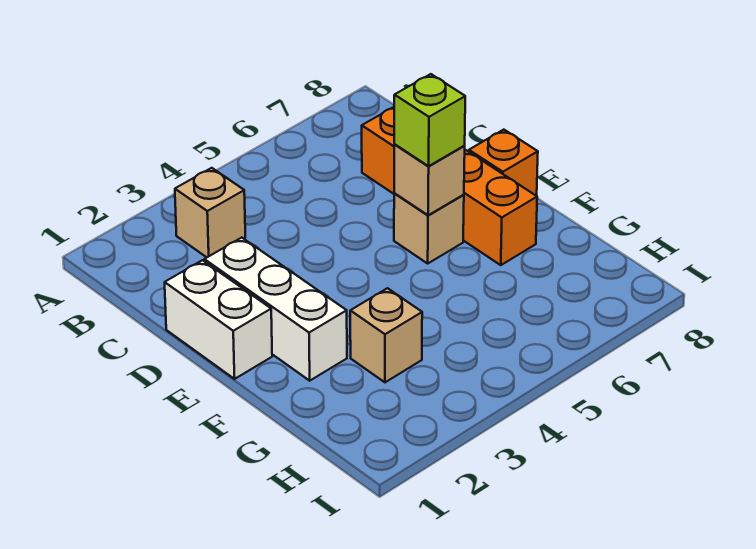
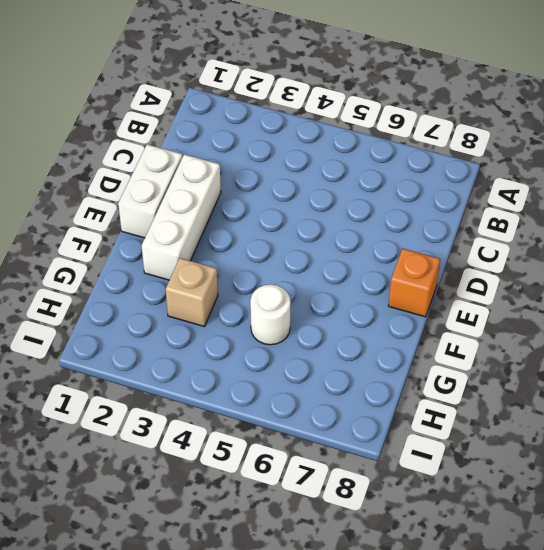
white 1x1 round brick [250,284,291,345] -> none
none -> tan 1x1 brick [175,168,245,257]
none -> orange 1x4 brick [362,107,537,265]

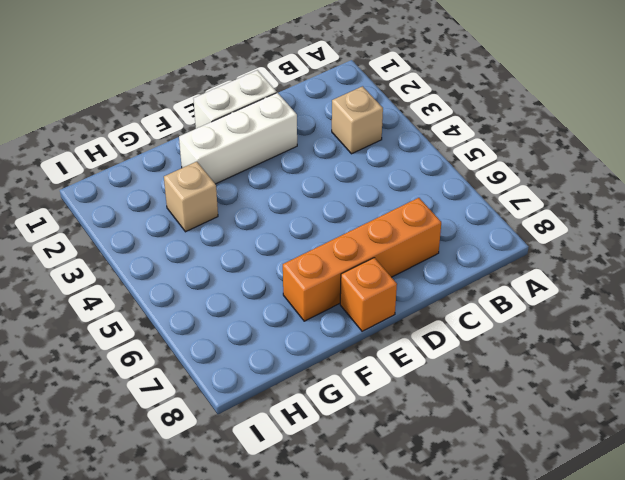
none -> tan 1x1 brick [394,194,464,263]
none -> tan 1x1 brick [394,145,465,215]

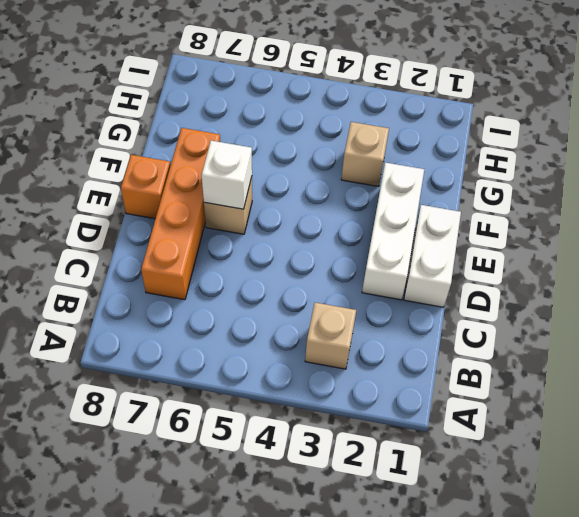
white 1x1 brick [202,141,252,209] -> tan 1x1 brick [394,145,465,215]
none -> lime 1x1 brick [394,74,465,166]

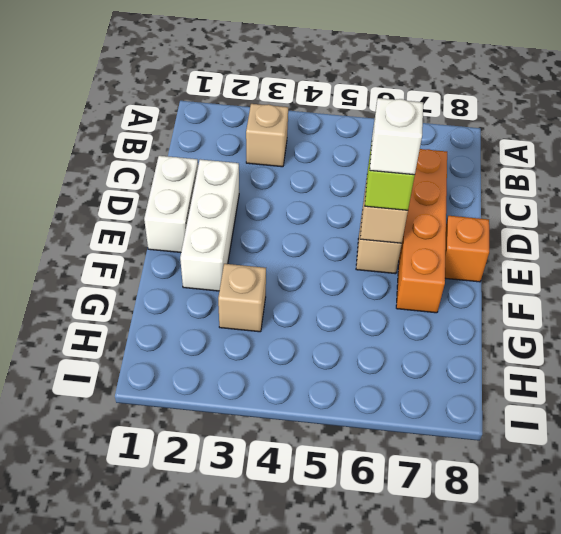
white 1x1 brick [370,98,423,175] -> none

